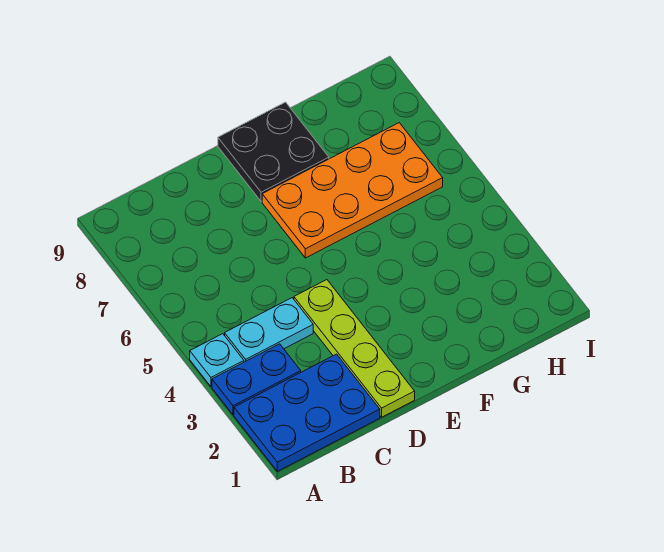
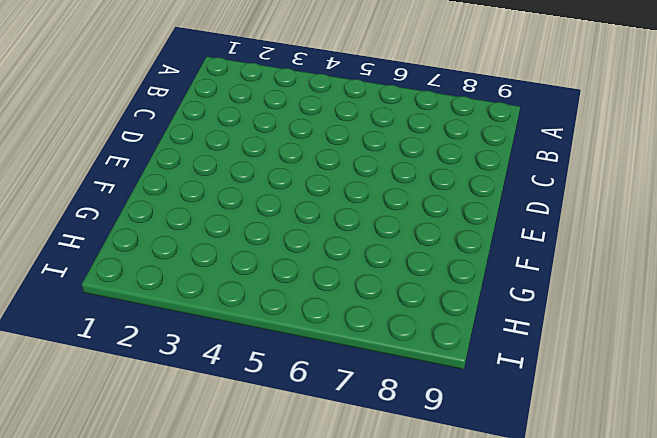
none -> blue 2x3 plate [234,354,380,471]
none -> blue 1x2 plate [212,344,301,415]

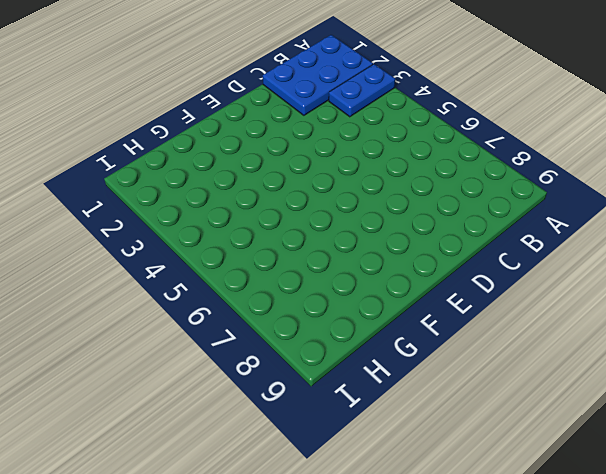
none -> cyan 1x1 plate [190,334,244,387]
none -> cyan 1x2 plate [225,298,313,362]

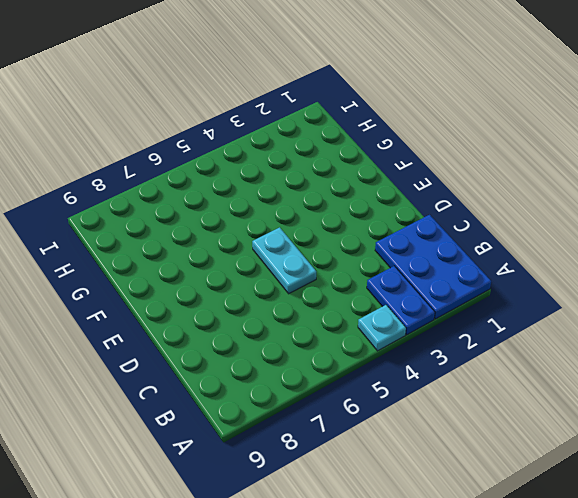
cyan 1x2 plate [252,227,316,294] -> cyan 1x2 plate moved to [225,298,313,362]
none -> lime 1x4 plate [294,280,415,417]
none -> orange 2x4 plate [262,123,443,258]

